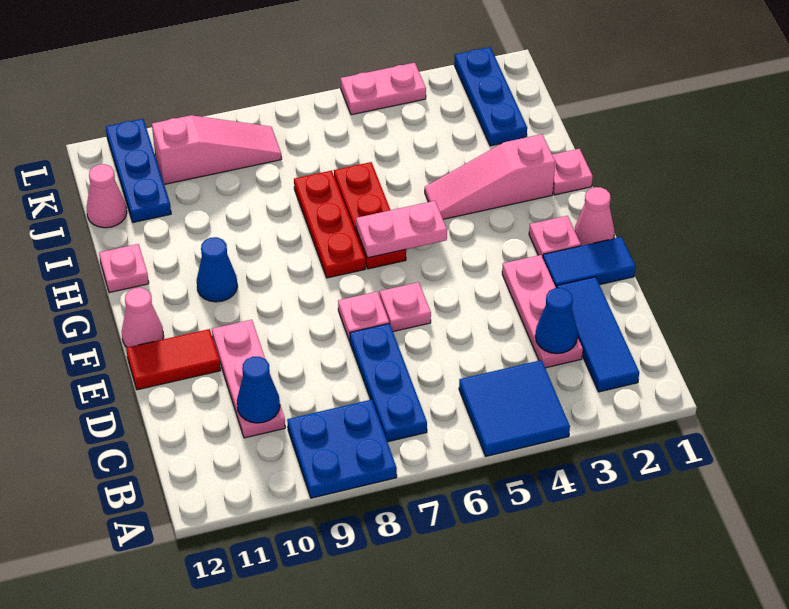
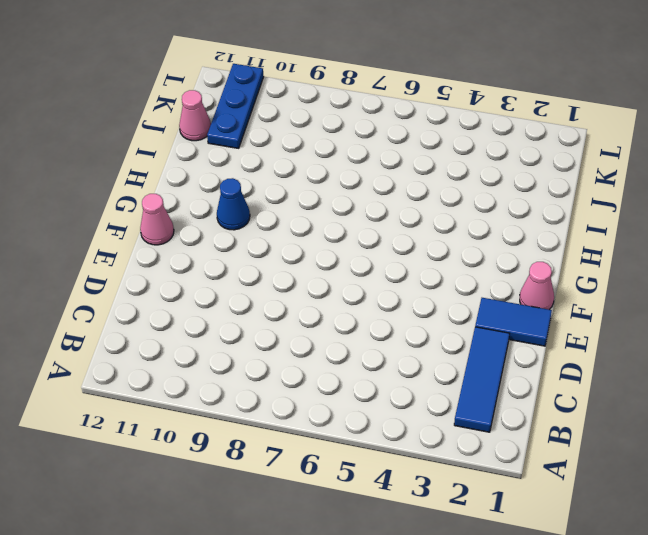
none -> blue 2x2 tile [459,360,570,456]
none -> blue 2x2 plate [287,400,397,498]
none -> blue 1x3 plate [350,323,427,442]

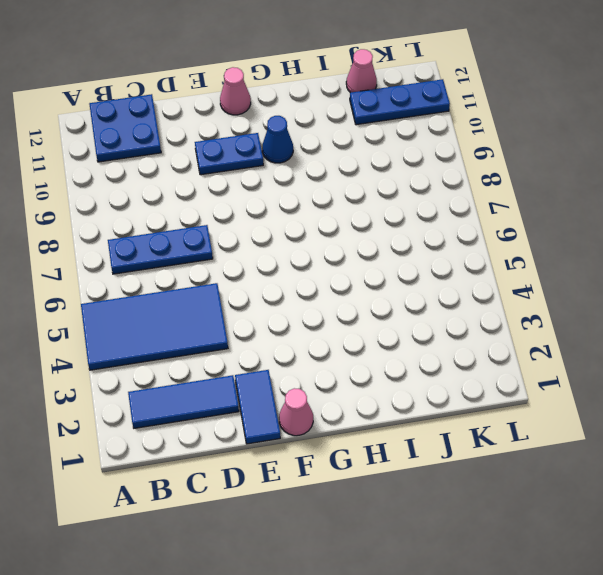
blue 2x4 tile [81,283,228,370] -> blue 2x2 tile [459,360,570,456]
blue 2x2 plate [89,94,161,162] -> blue 2x2 plate moved to [287,400,397,498]
blue 1x2 plate [195,133,263,175] -> pink 1x3 plate [212,320,285,438]
none -> pink 1x3 plate [502,255,583,368]
none -> pink 1x1 plate [380,282,431,332]
none -> pink 1x1 plate [338,292,389,341]

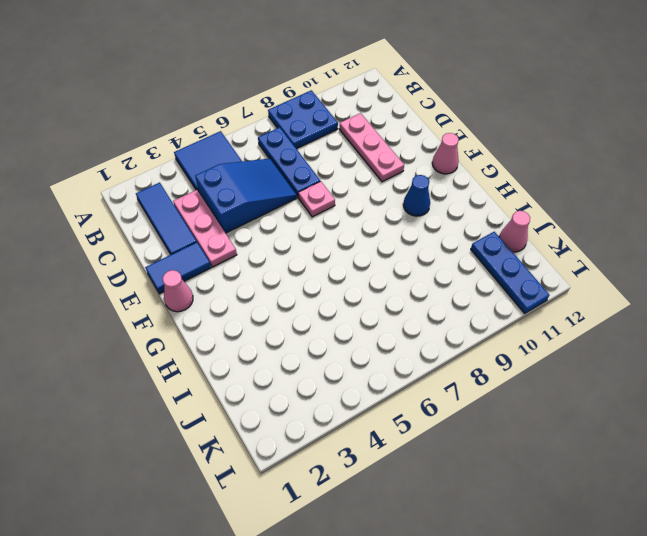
blue 2x3 slope [195,159,297,233] -> none
none -> pink 1x1 plate [380,282,431,332]
none -> red 1x2 tile [126,329,221,390]
none -> pink 1x1 plate [529,216,581,257]

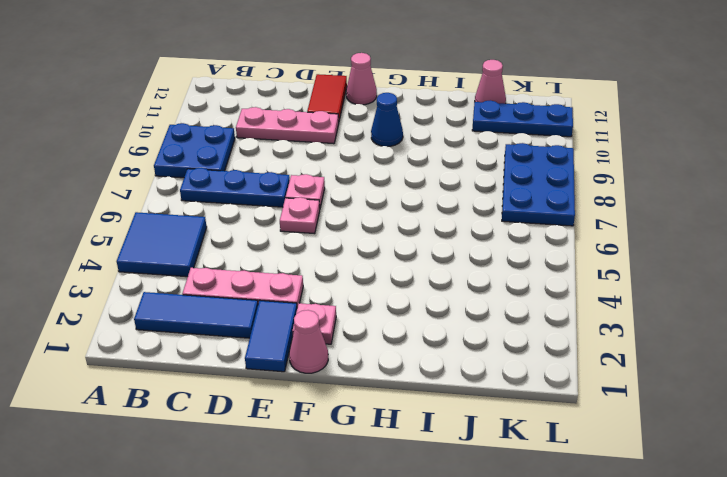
blue 2x3 plate [502,143,575,226] -> pink 1x3 slope [152,115,282,184]
none -> red 1x3 plate [334,162,406,269]
none -> red 1x3 plate [294,171,365,278]
none -> pink 1x1 plate [552,149,593,195]

